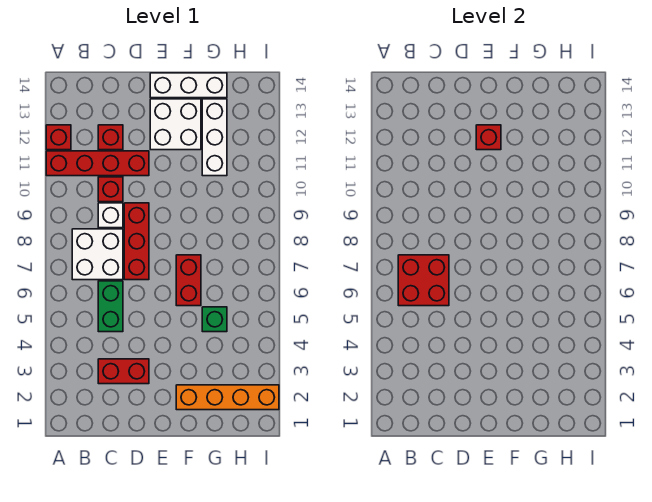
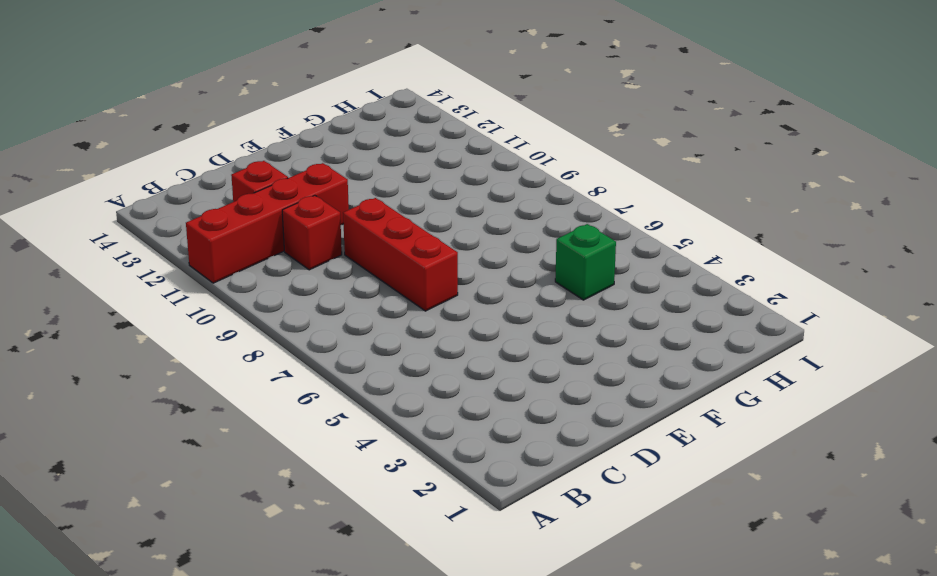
none -> red 1x1 brick [46,125,71,150]
none -> white 2x2 brick [72,229,123,280]
none -> red 1x2 brick [98,359,149,384]

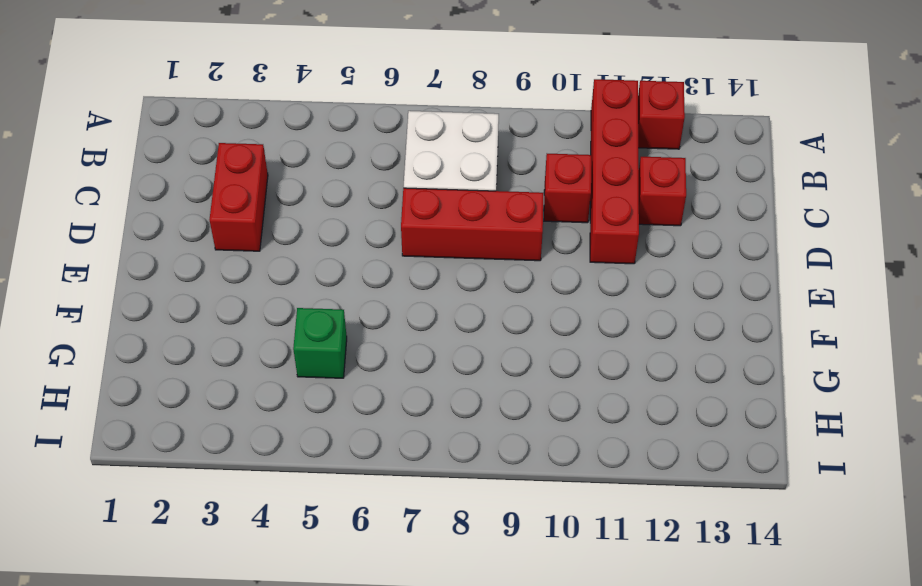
none -> green 1x2 brick [98,281,123,332]
none -> white 1x1 brick [98,203,123,228]
none -> white 2x2 brick [150,99,201,150]

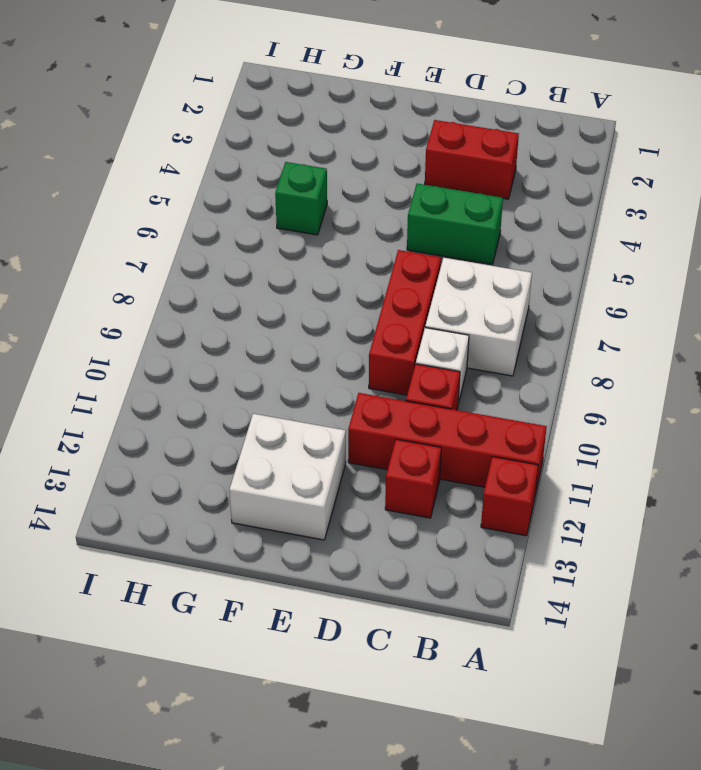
green 1x2 brick [407,184,503,264] -> green 1x2 brick turned to [98,281,123,332]
none -> white 1x3 brick [150,73,227,98]
none -> orange 1x4 brick [176,385,279,410]
none -> red 1x2 brick [176,255,201,306]

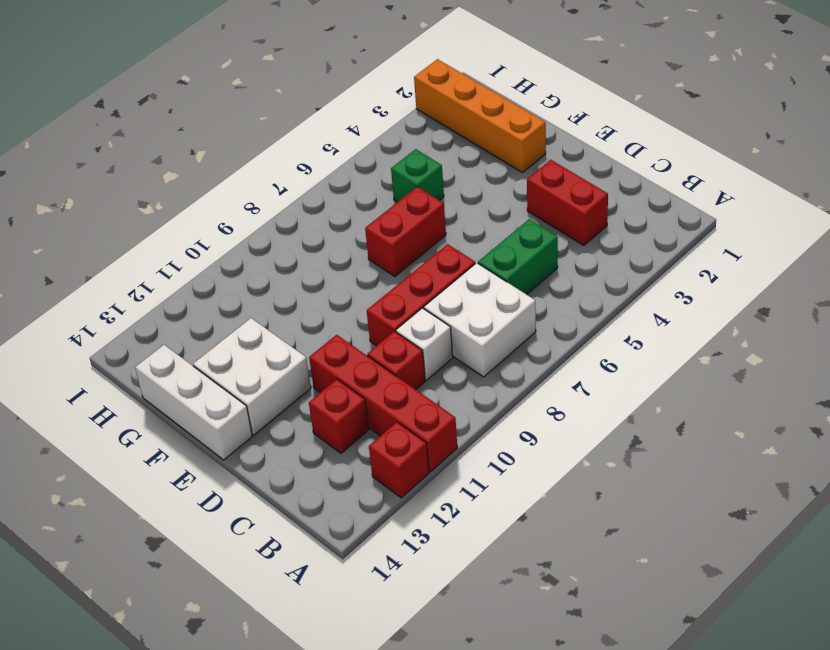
none -> white 1x3 brick [202,99,227,176]
none -> red 2x2 brick [398,255,449,306]
none -> red 1x1 brick [476,125,501,150]

